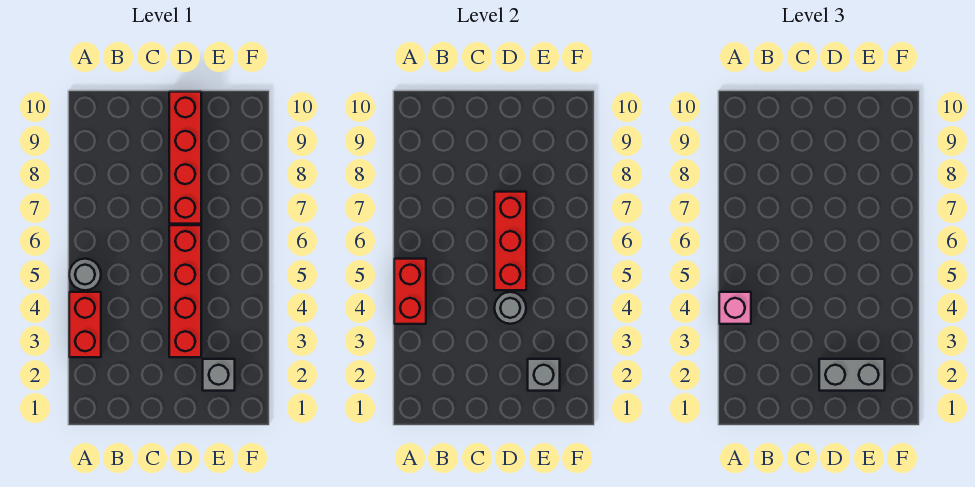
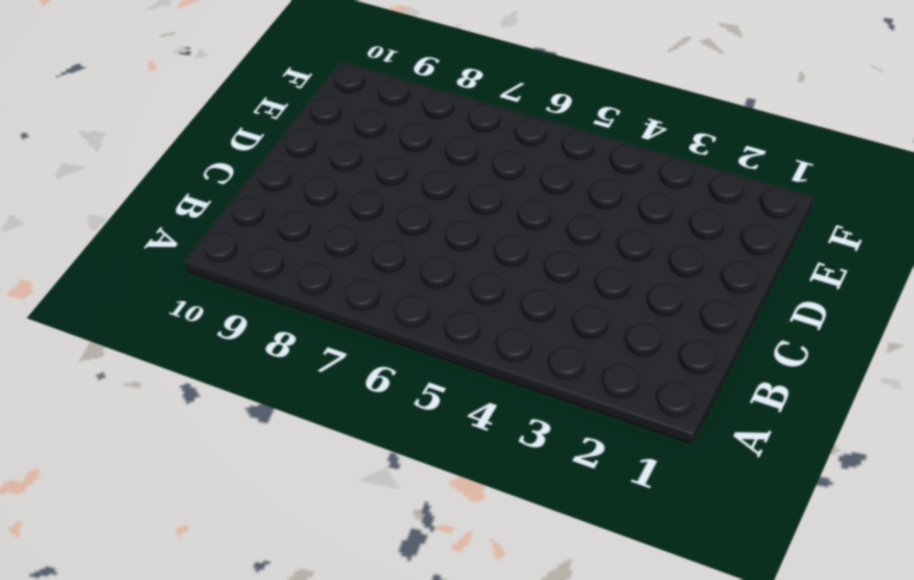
none -> red 1x2 brick [69,292,101,357]
none -> grey 1x1 round brick [69,259,101,290]

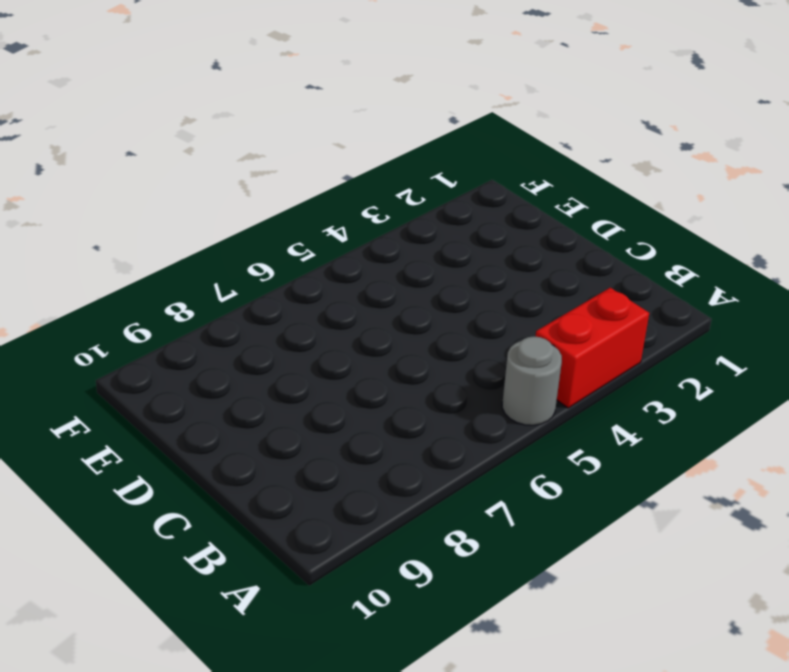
none -> red 1x4 brick [169,225,201,357]
none -> red 1x4 brick [169,92,201,224]

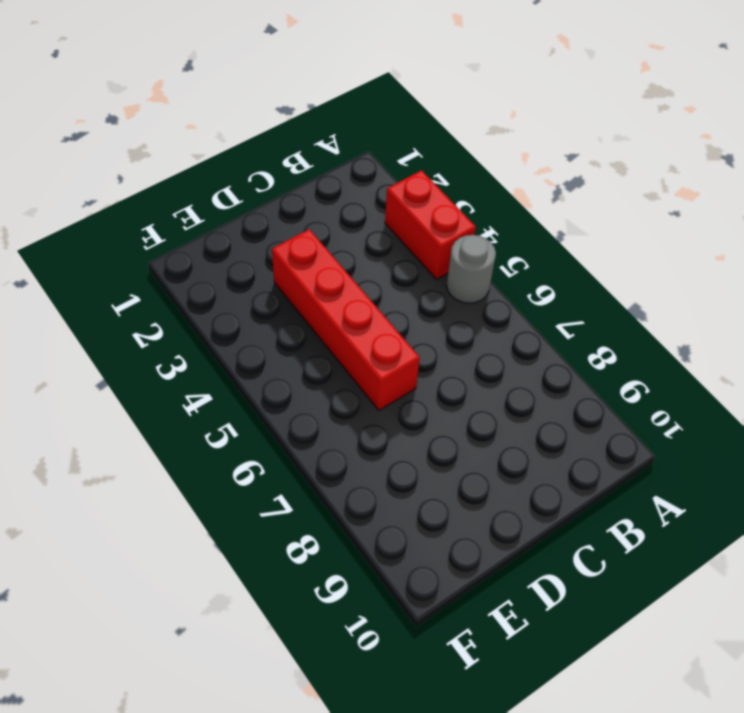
none -> red 1x4 brick [169,92,201,224]
none -> grey 1x1 brick [203,359,235,391]

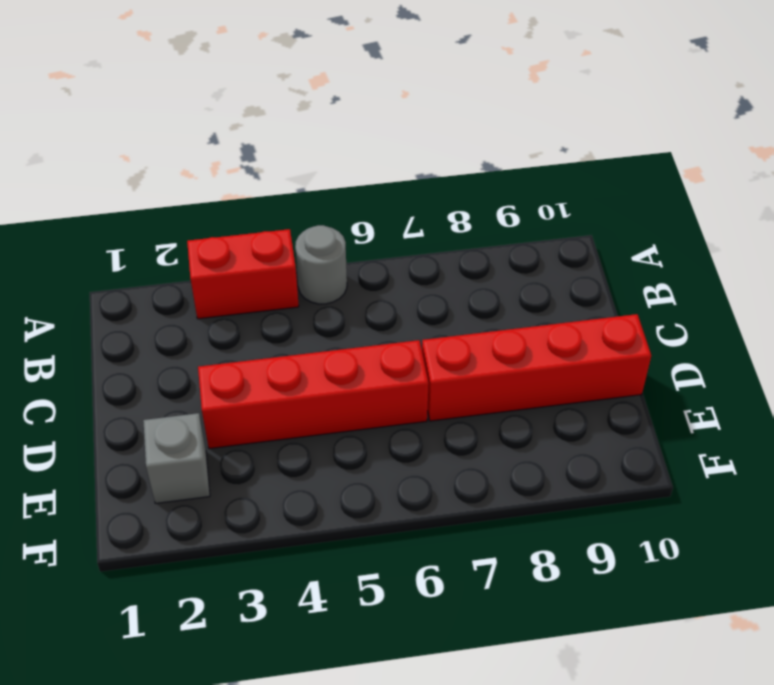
none -> red 1x2 brick [394,259,426,324]
none -> grey 1x1 round brick [494,292,526,324]

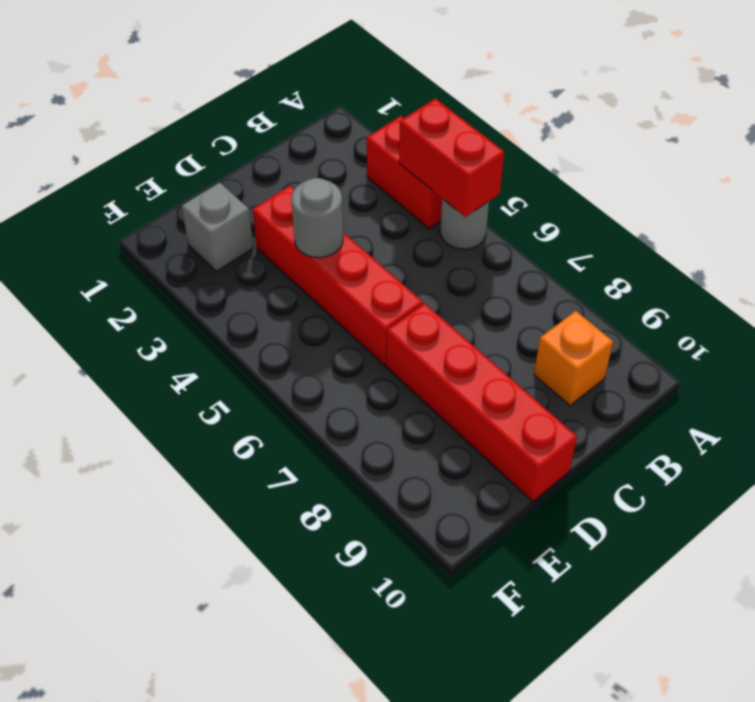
orange 1x1 brick [534,311,613,405] -> none
none -> red 1x3 brick [494,192,526,290]
none -> grey 1x1 brick [528,359,560,391]

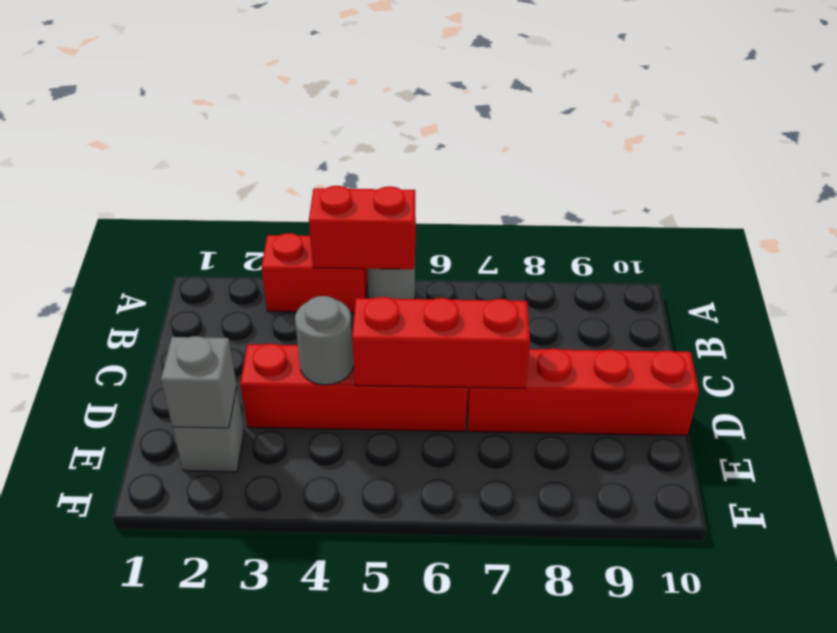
none -> pink 1x1 brick [719,292,751,324]
none -> grey 1x2 brick [819,359,885,391]

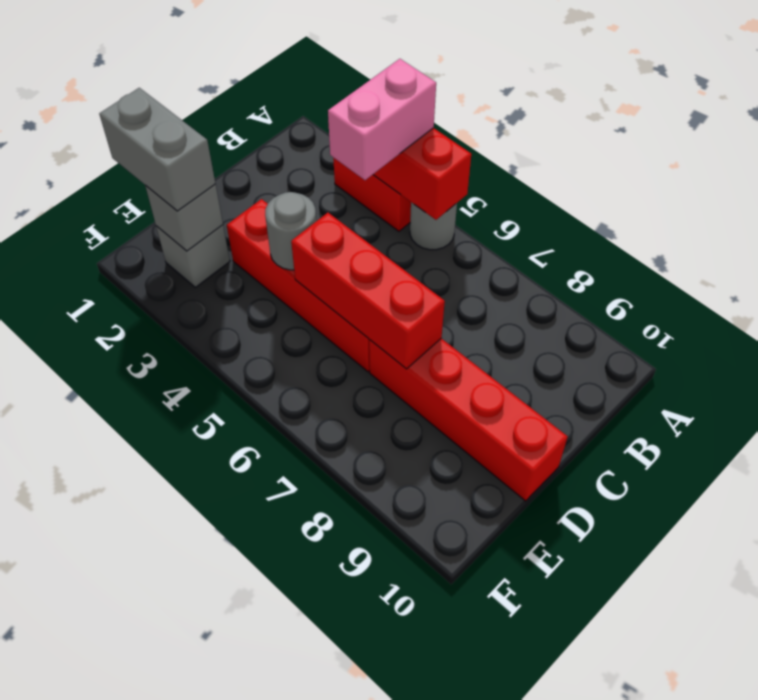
pink 1x2 brick [328,59,436,180] -> pink 1x1 brick [719,292,751,324]
grey 1x2 brick [99,88,215,211] -> grey 1x2 brick turned to [819,359,885,391]

